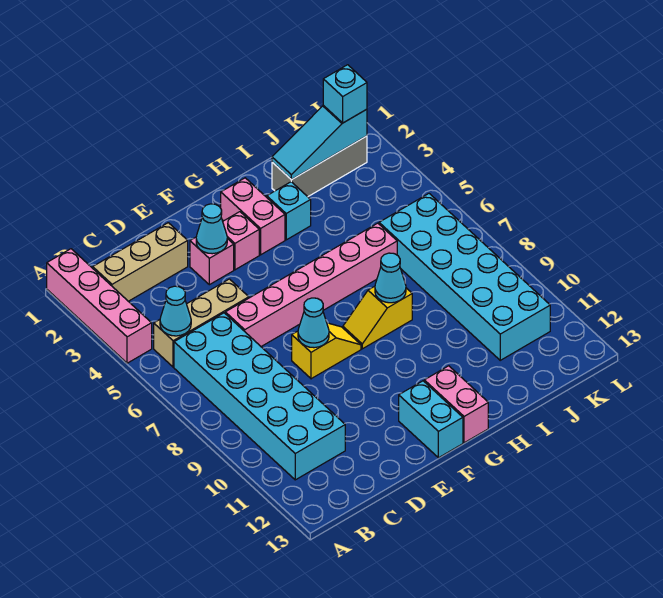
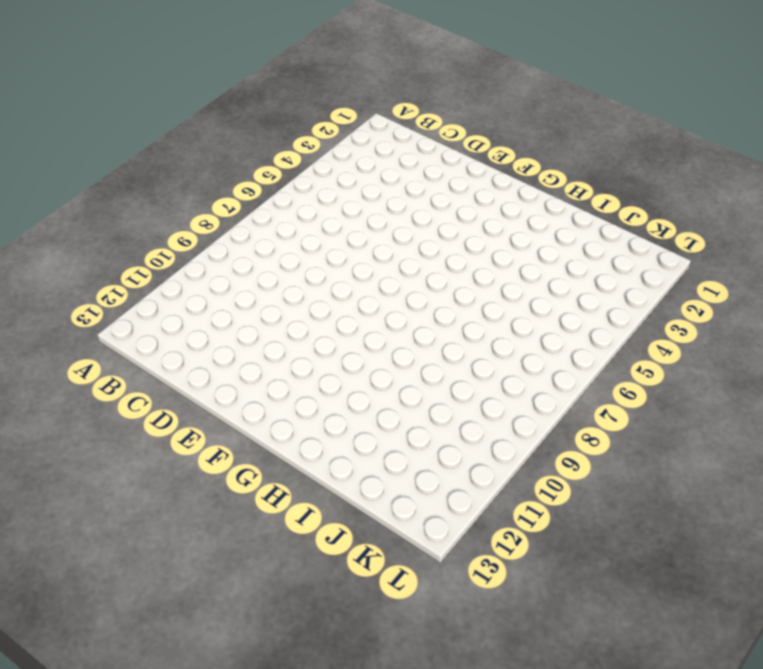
none -> pink 1x4 brick [47,249,152,363]
none -> tan 1x3 brick [93,223,188,301]
none -> tan 1x3 brick [154,279,249,367]

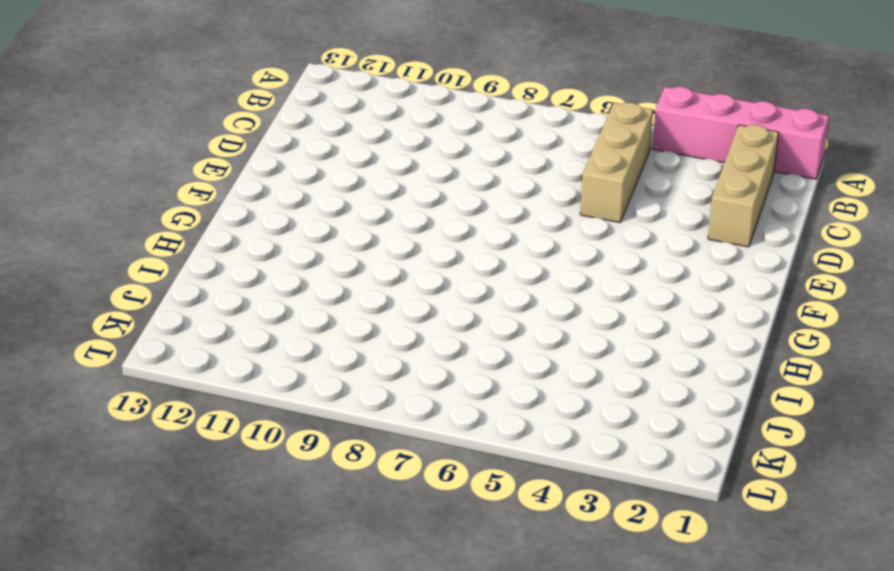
none -> cyan 2x6 brick [174,313,345,480]
none -> pink 1x6 brick [225,223,397,346]
none -> pink 1x1 brick [190,237,234,285]

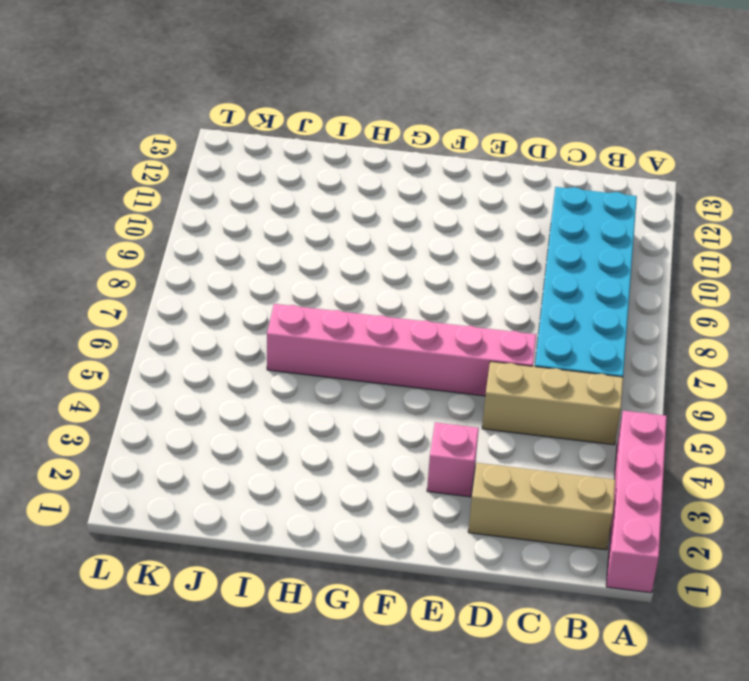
none -> yellow 1x2 slope [292,323,361,379]
none -> pink 1x1 brick [223,212,259,270]
none -> cyan 1x2 brick [399,381,463,458]

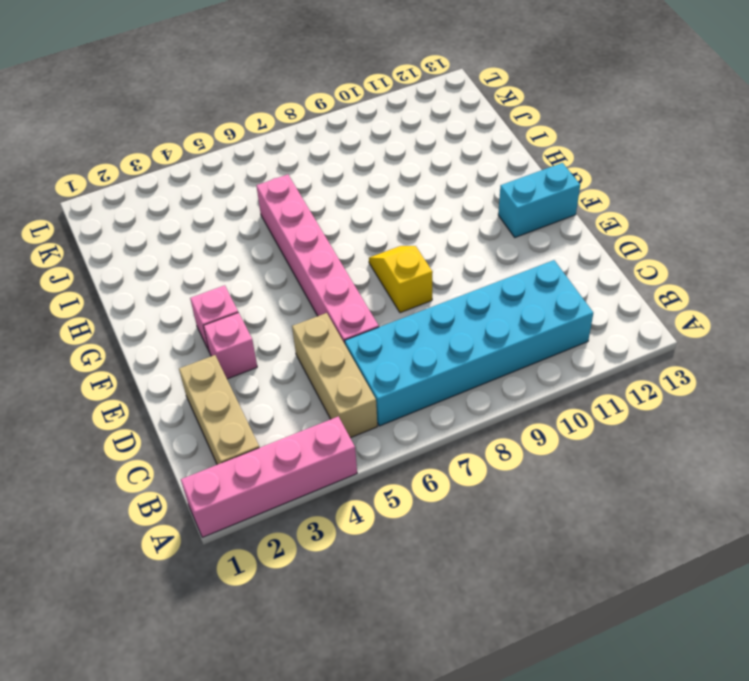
none -> pink 1x2 brick [221,178,285,255]
none -> yellow 1x2 slope [343,286,412,349]
none -> pink 1x2 brick [424,366,488,443]

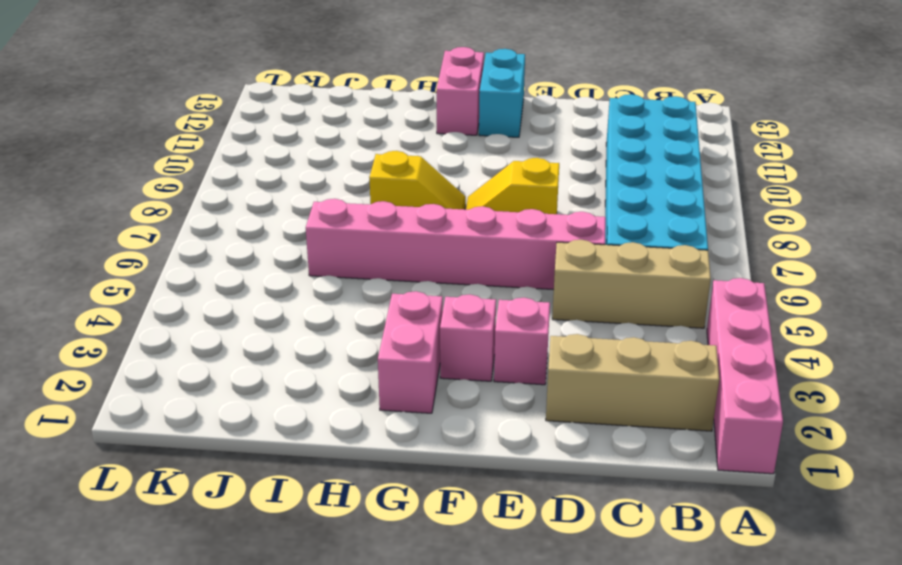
none -> cyan 1x1 brick [267,182,311,240]
none -> grey 1x3 brick [272,136,367,197]
none -> cyan 2x6 brick [379,194,550,360]

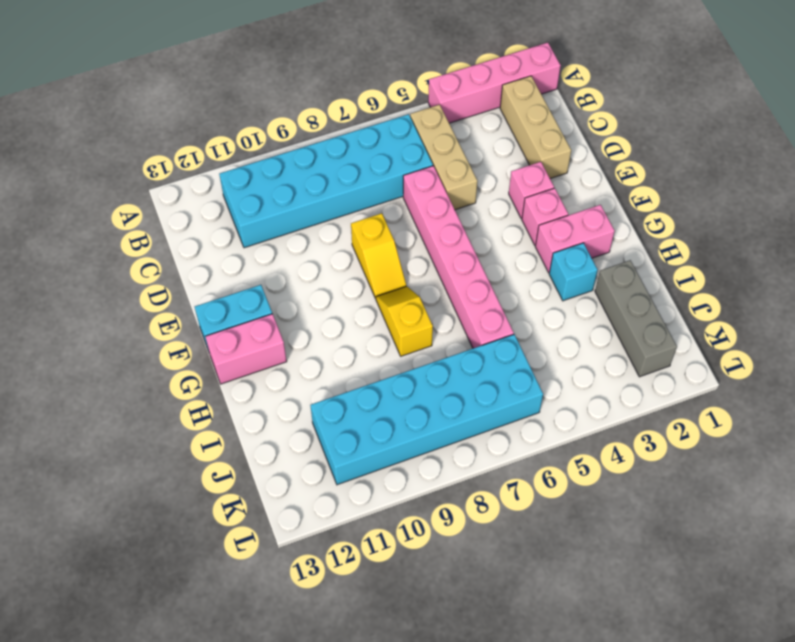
none -> cyan 1x1 cone [160,286,191,336]
none -> cyan 1x1 cone [196,204,227,254]
none -> cyan 1x1 cone [298,298,329,348]

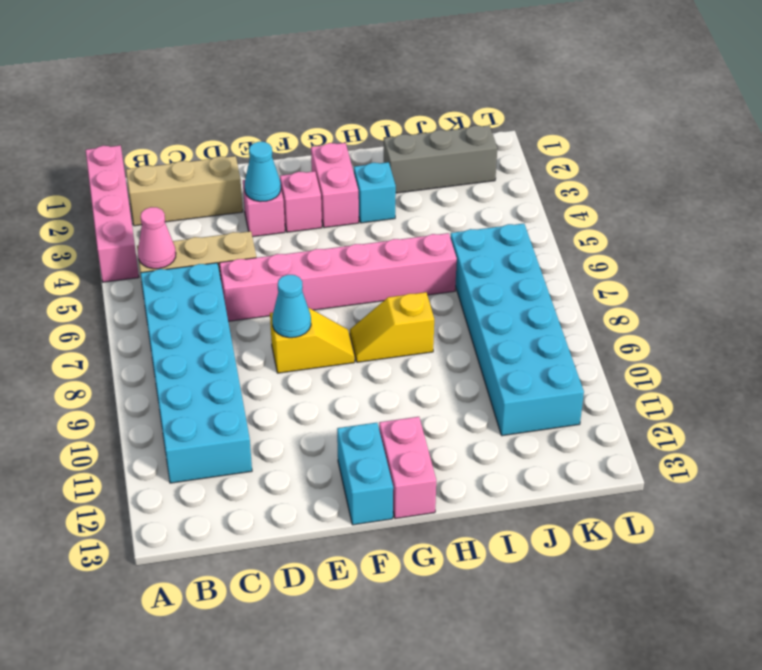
pink 1x1 cone [138,207,176,269] -> cyan 1x1 cone [160,286,191,336]
none -> cyan 1x1 cone [375,253,406,303]
none -> cyan 1x3 slope [272,105,367,180]
none -> cyan 1x1 brick [323,65,367,123]

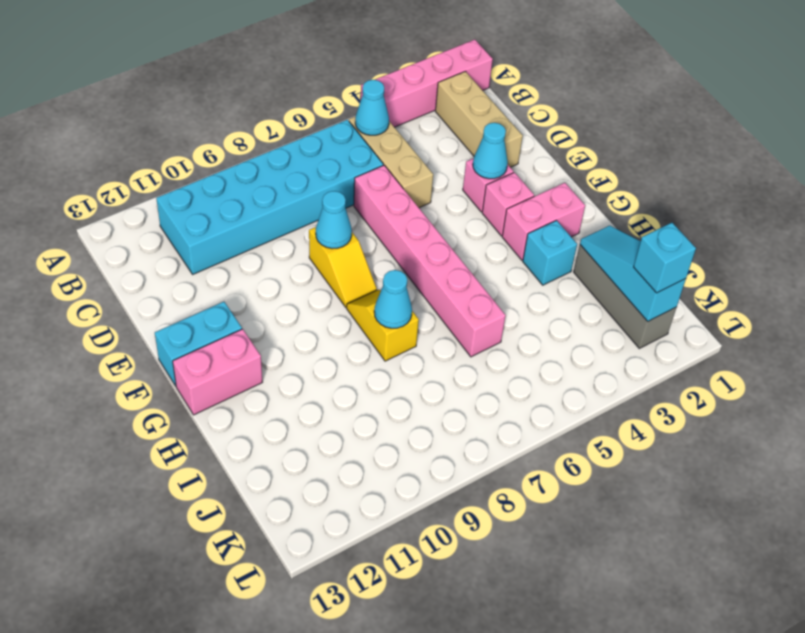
none -> cyan 2x6 brick [379,194,550,360]

